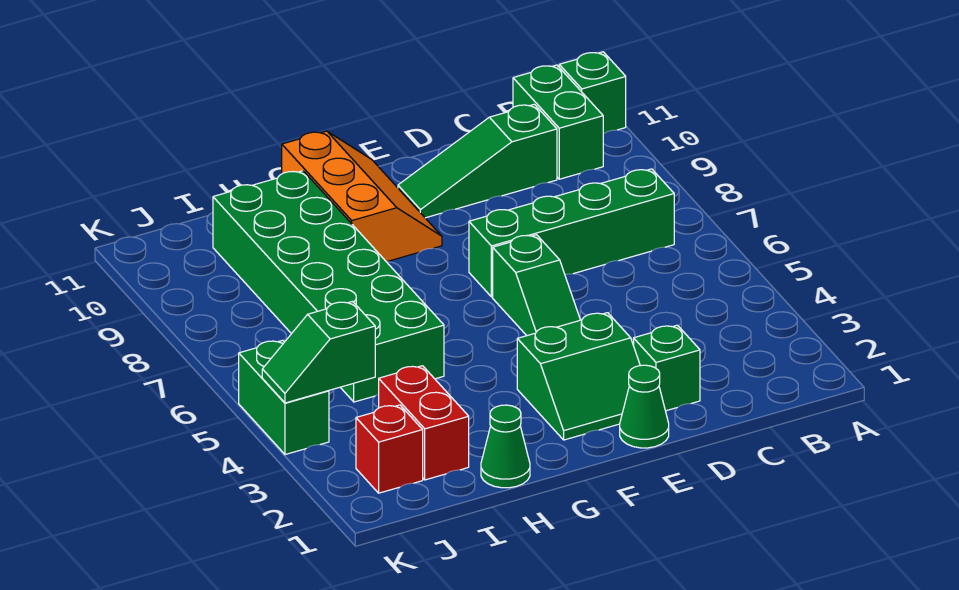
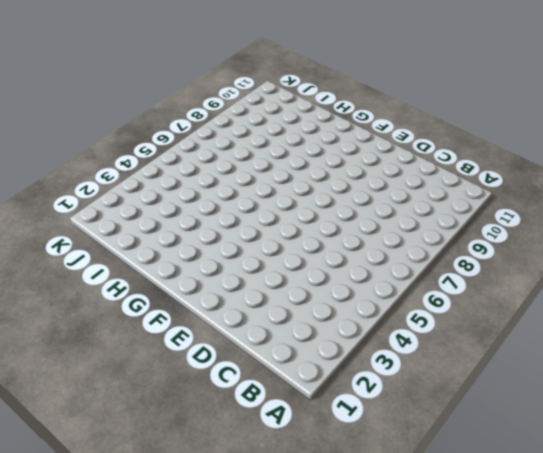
none -> green 1x1 brick [559,52,626,134]
none -> green 1x4 brick [469,169,674,297]
none -> green 1x2 brick [513,65,603,179]

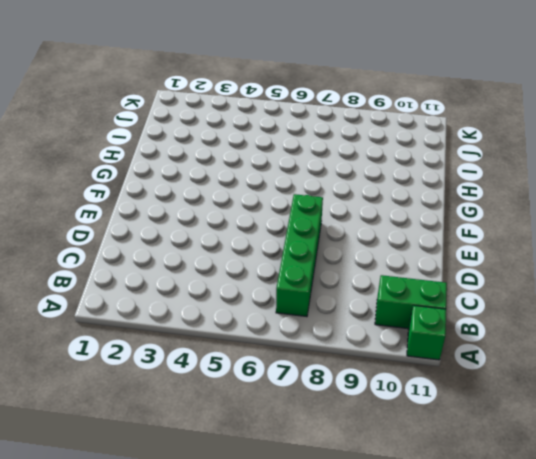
none -> green 1x3 slope [398,104,557,218]
none -> green 1x1 brick [634,325,700,411]
none -> green 1x1 cone [620,365,669,448]

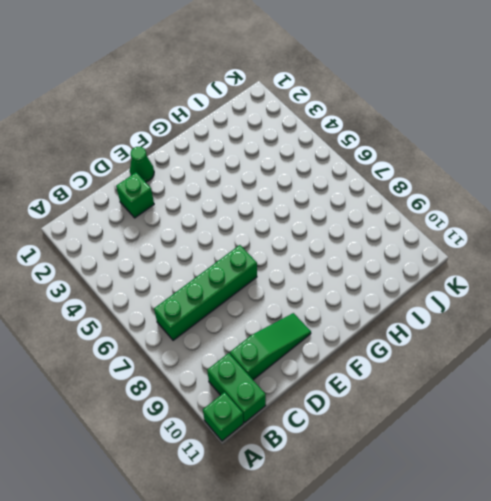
none -> green 2x2 slope [517,313,640,440]
none -> green 1x2 slope [493,235,580,336]
none -> orange 2x3 slope [282,131,442,262]

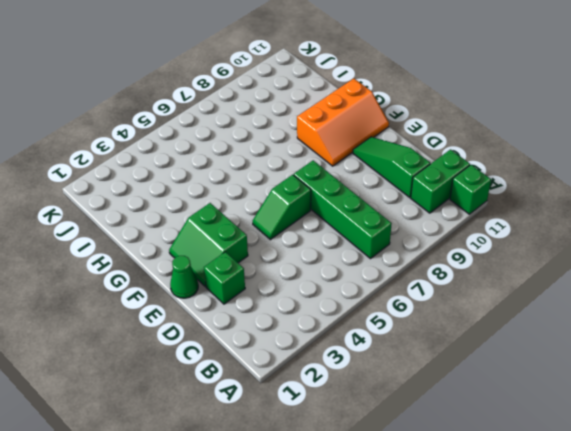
none -> green 1x1 cone [481,405,530,488]
none -> green 2x6 brick [213,171,444,402]
none -> red 1x2 brick [379,366,469,480]

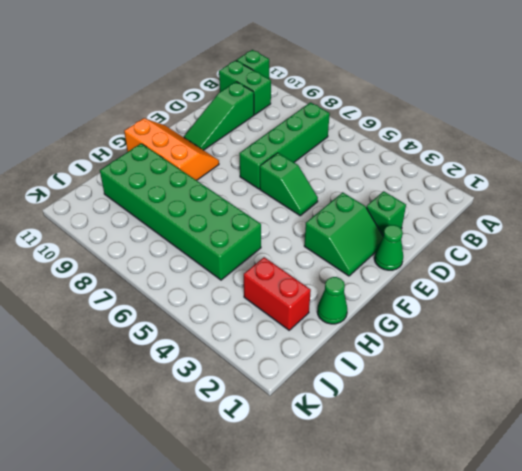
none -> red 1x1 brick [356,405,423,493]
none -> green 1x2 brick [239,340,329,455]
none -> green 1x2 slope [262,302,375,403]

